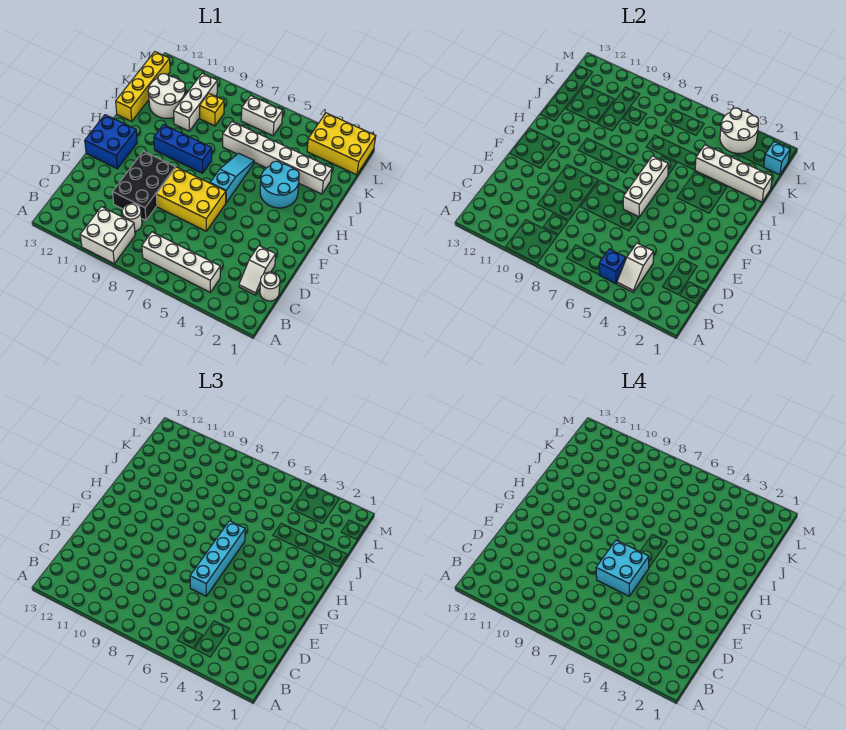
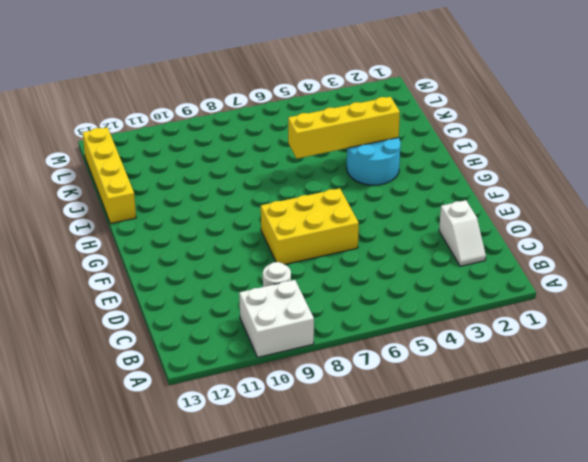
yellow 1x4 brick [288,97,400,158] -> none
none -> white 1x4 brick [142,232,220,292]
none -> white 1x1 round brick [260,272,280,301]
none -> black 2x3 brick [113,151,175,220]

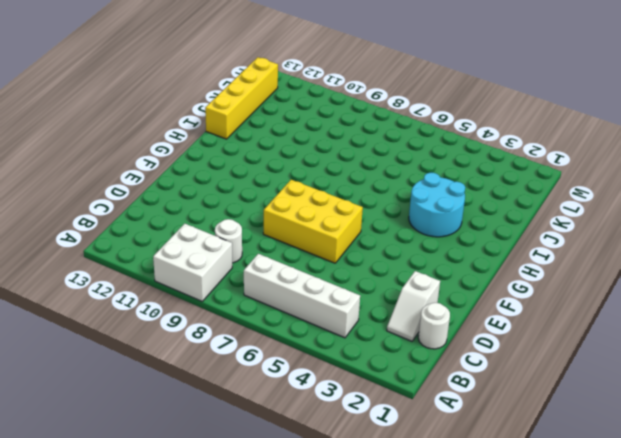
none -> black 2x3 brick [113,151,175,220]
none -> blue 2x2 brick [85,115,137,169]
none -> cyan 1x3 slope [210,153,254,203]

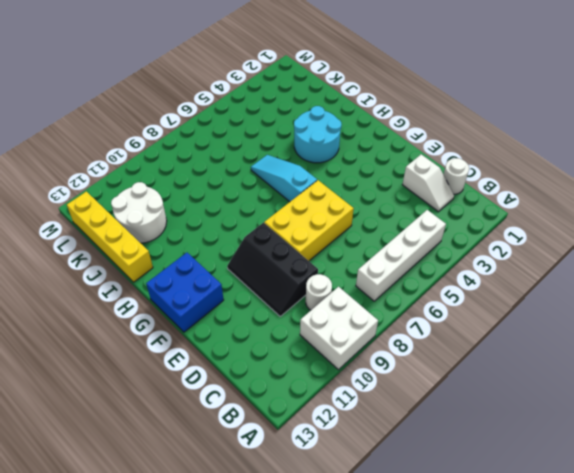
black 2x3 slope [227,223,318,316] -> black 2x3 brick [113,151,175,220]
none -> blue 1x3 brick [154,125,212,173]
none -> white 1x6 brick [223,122,332,194]
none -> white 1x3 brick [174,73,217,131]

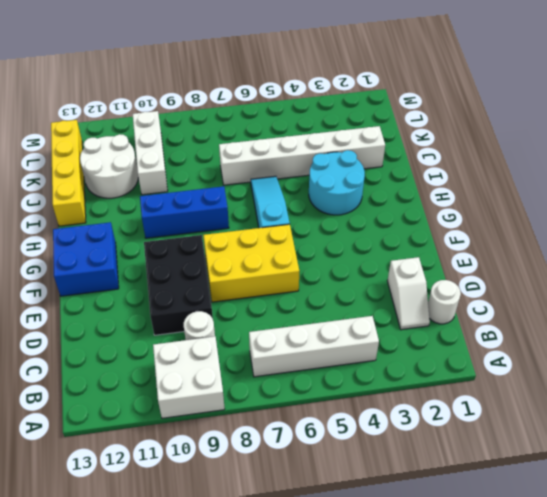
none -> yellow 1x1 brick [200,94,224,126]
none -> yellow 2x3 brick [307,113,376,175]
none -> white 1x2 brick [241,96,283,136]

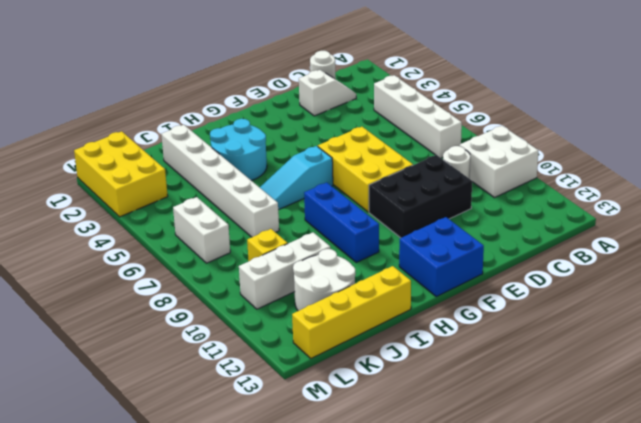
none -> white 1x2 slope [617,243,653,292]
none -> blue 1x1 brick [599,249,626,284]
none -> white 1x3 brick [623,156,668,217]

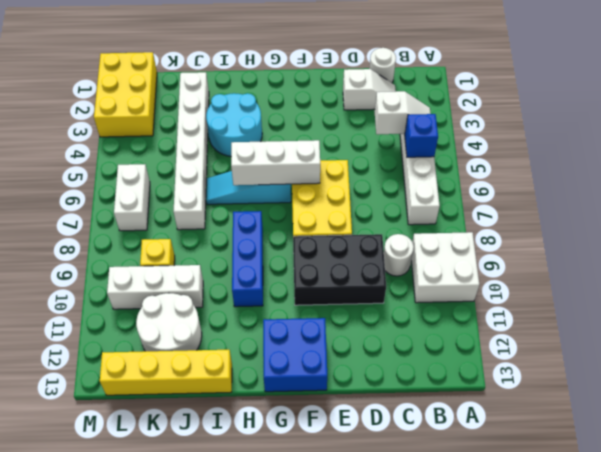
none -> white 1x4 brick [695,145,772,202]
none -> cyan 1x1 brick [764,142,790,175]
none -> white 2x2 round brick [720,108,759,154]

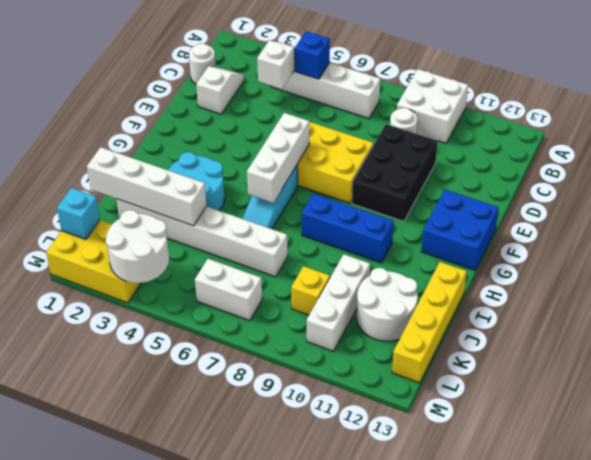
none -> cyan 1x4 brick [190,521,245,596]
none -> cyan 2x2 brick [596,540,649,596]

